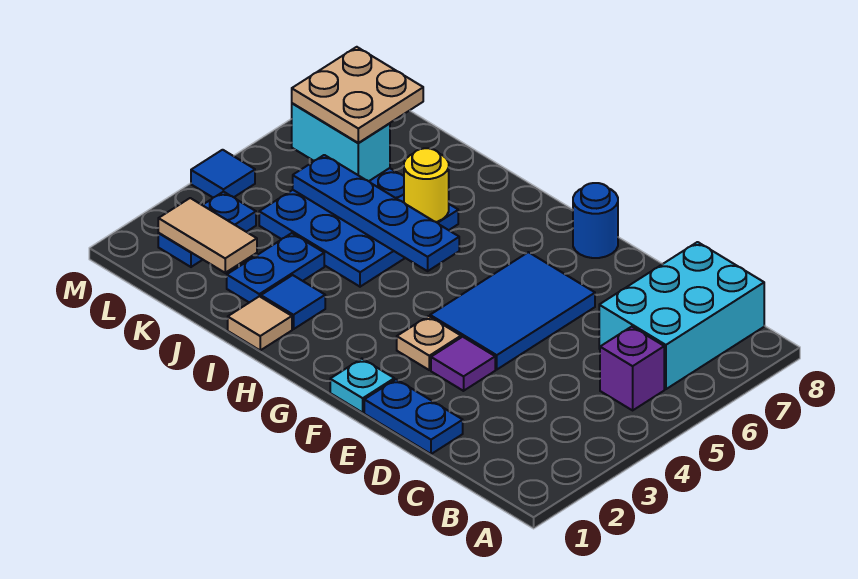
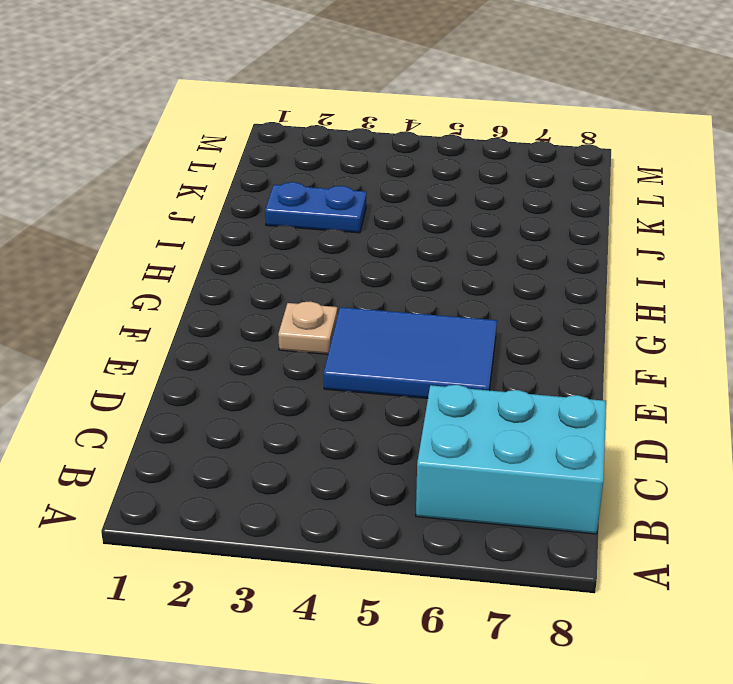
none -> purple 1x1 brick [600,327,664,410]
none -> blue 1x2 plate [364,379,463,454]
none -> purple 1x1 tile [431,337,495,391]

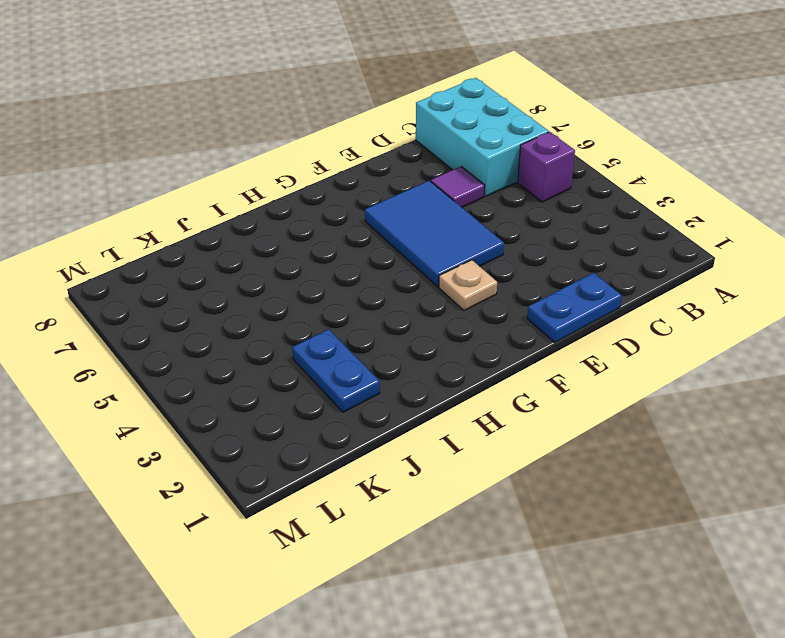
purple 1x1 tile [431,166,485,207] -> purple 1x1 tile moved to [431,337,495,391]
none -> cyan 1x1 plate [330,359,394,413]
none -> blue 1x1 round brick [573,183,618,258]
none -> tan 1x1 tile [228,296,292,350]

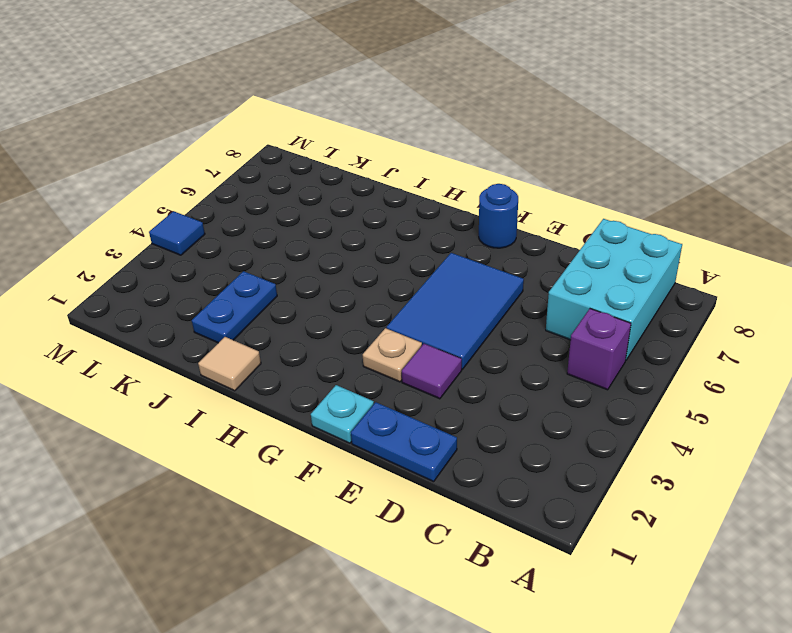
none -> blue 1x1 tile [261,275,325,329]
none -> blue 3x3 plate [259,168,458,287]
none -> blue 1x2 plate [158,192,256,267]

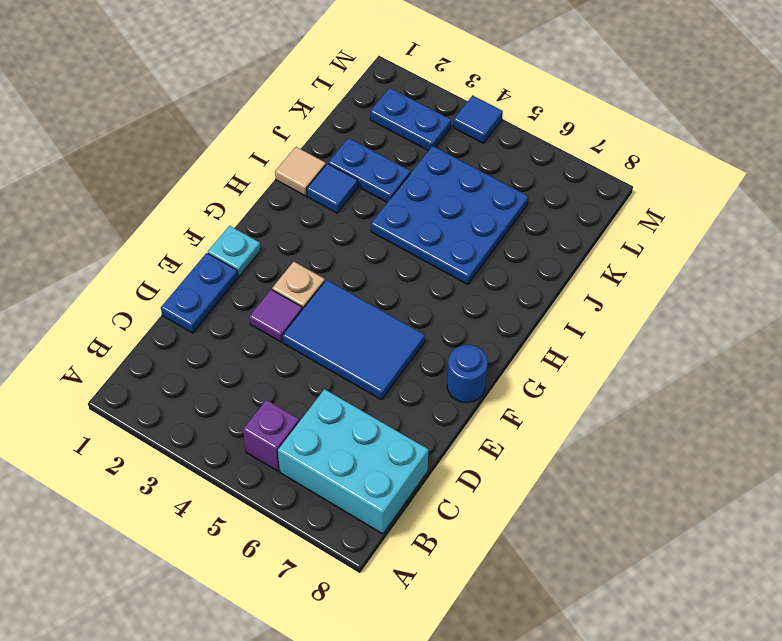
none -> blue 1x4 plate [293,155,459,271]
none -> yellow 1x1 round brick [404,148,449,222]
none -> tan 1x2 tile [158,198,257,273]

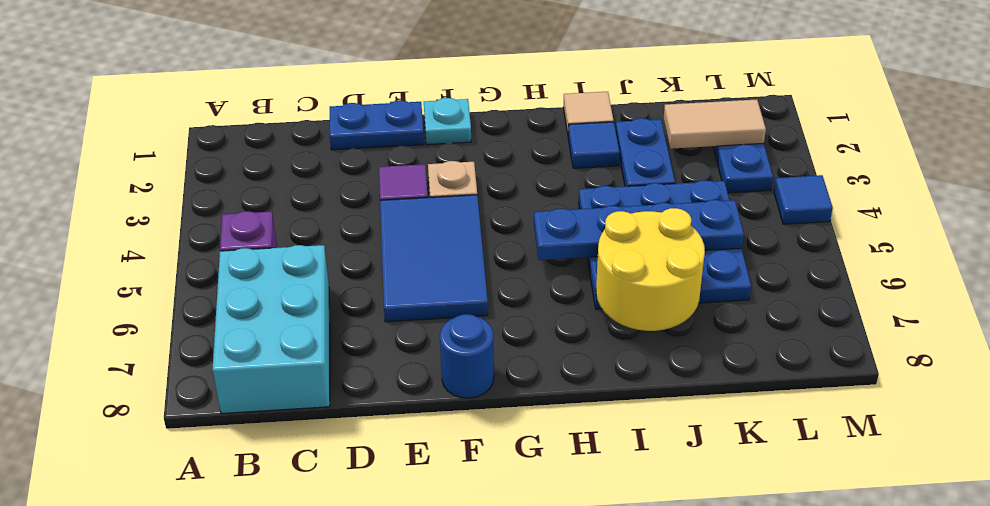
yellow 2x2 round brick [596,208,705,331] -> yellow 1x1 round brick [404,148,449,222]
none -> cyan 1x2 brick [292,103,390,181]
none -> tan 2x2 plate [292,47,423,143]

